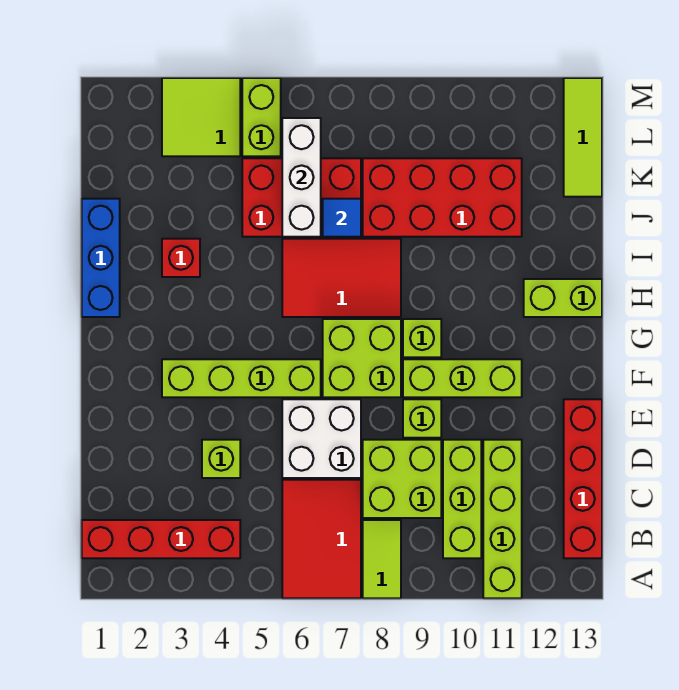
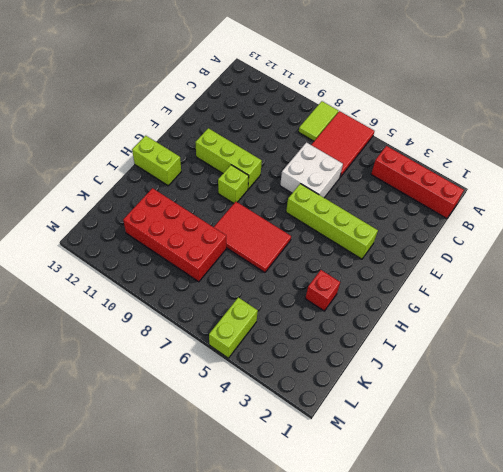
none -> lime 1x4 brick [483,440,522,598]
none -> lime 1x3 brick [443,440,481,558]
none -> red 1x4 brick [564,399,602,558]

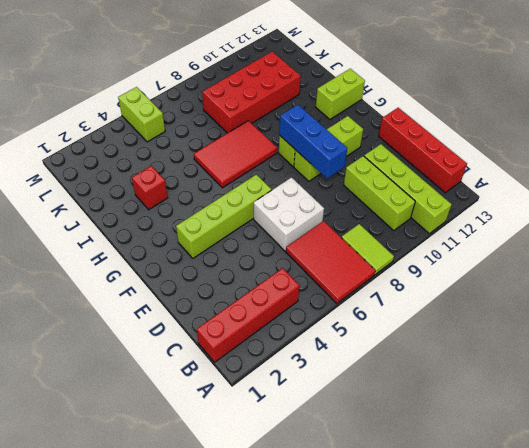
blue 1x3 brick [279,105,347,178] -> blue 1x3 brick moved to [82,199,120,317]
none -> lime 2x2 brick [363,440,441,518]
none -> lime 1x1 brick [202,440,240,478]
none -> lime 1x1 brick [403,399,441,438]

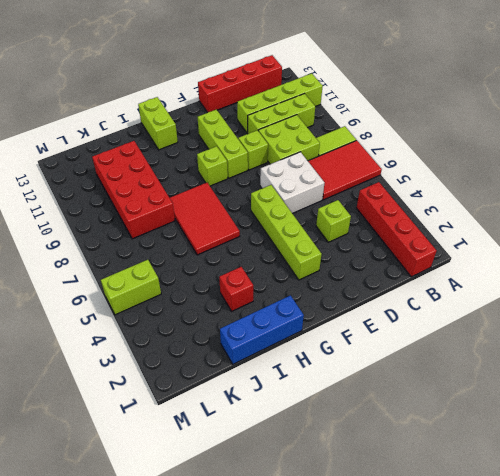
none -> lime 2x2 brick [323,319,401,397]
none -> red 2x3 brick [242,158,361,237]
none -> lime 1x3 tile [564,78,602,197]

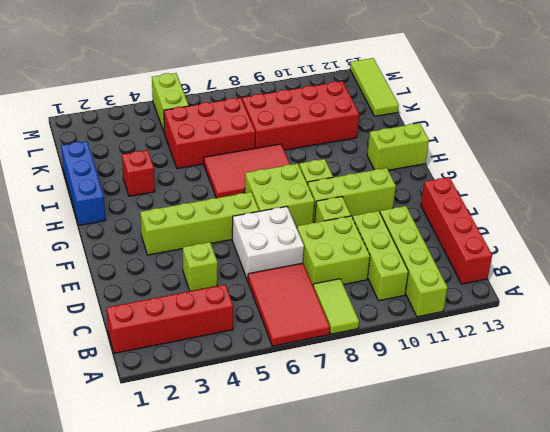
none -> lime 2x2 tile [162,78,240,156]
none -> white 1x3 brick [282,118,321,237]
none -> blue 1x1 tile [323,199,361,237]

